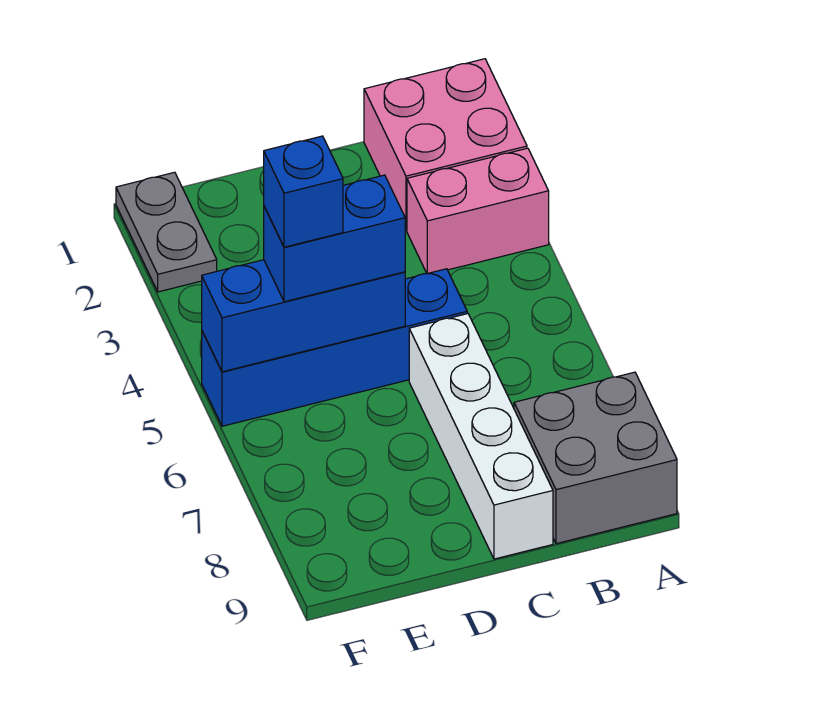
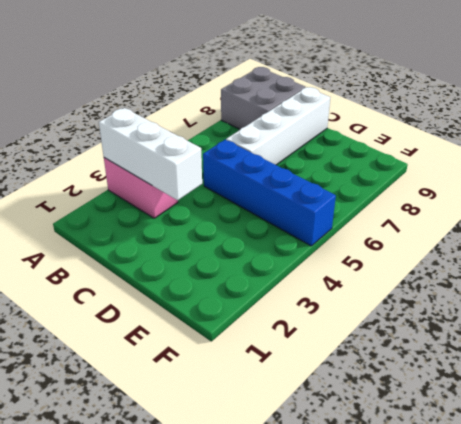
white 1x3 brick [99,108,202,200] -> none
none -> pink 2x2 brick [364,59,527,230]
none -> grey 1x2 plate [116,172,217,292]

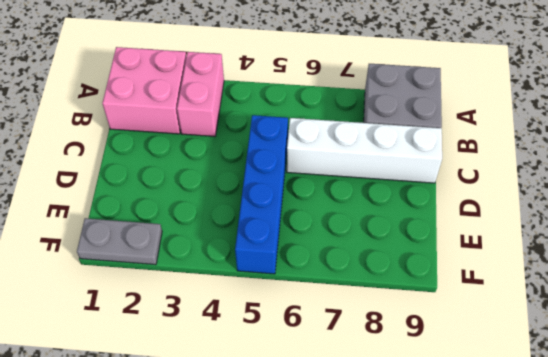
none -> blue 1x3 brick [202,260,405,372]
none -> blue 1x2 brick [264,175,405,302]

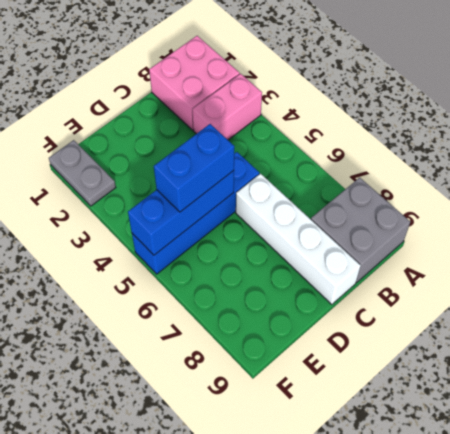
none -> blue 1x1 brick [264,136,343,247]

